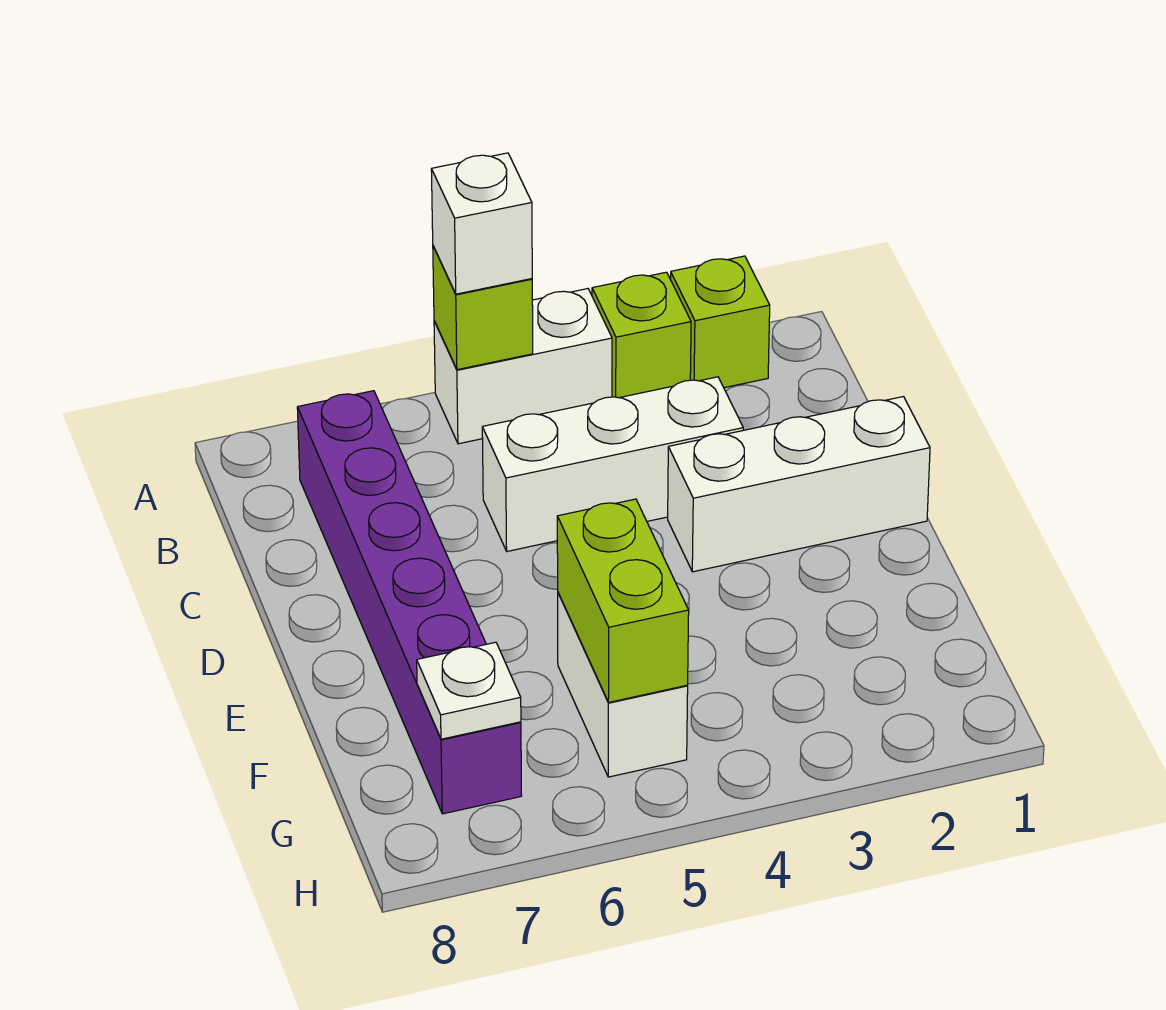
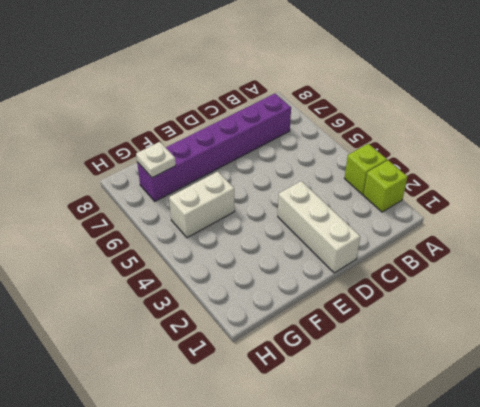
none -> white 1x2 brick [434,289,612,444]
none -> white 1x3 brick [482,377,743,551]

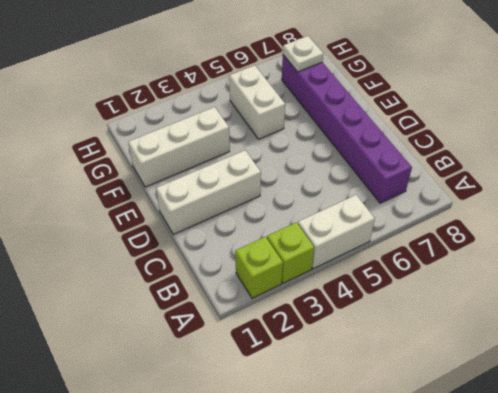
white 1x3 brick [128,107,230,187] -> white 1x3 brick moved to [482,377,743,551]
none -> lime 1x1 brick [433,246,533,370]
none -> lime 1x2 brick [557,499,689,703]

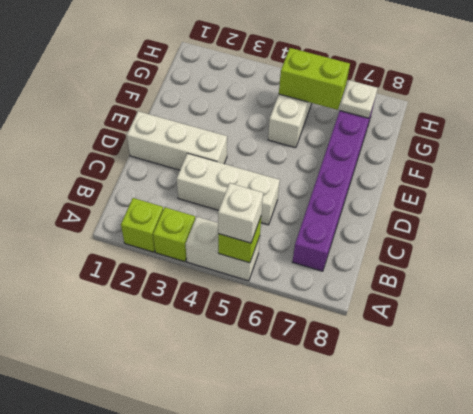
lime 1x2 brick [279,48,350,110] -> lime 1x2 brick turned to [557,499,689,703]

